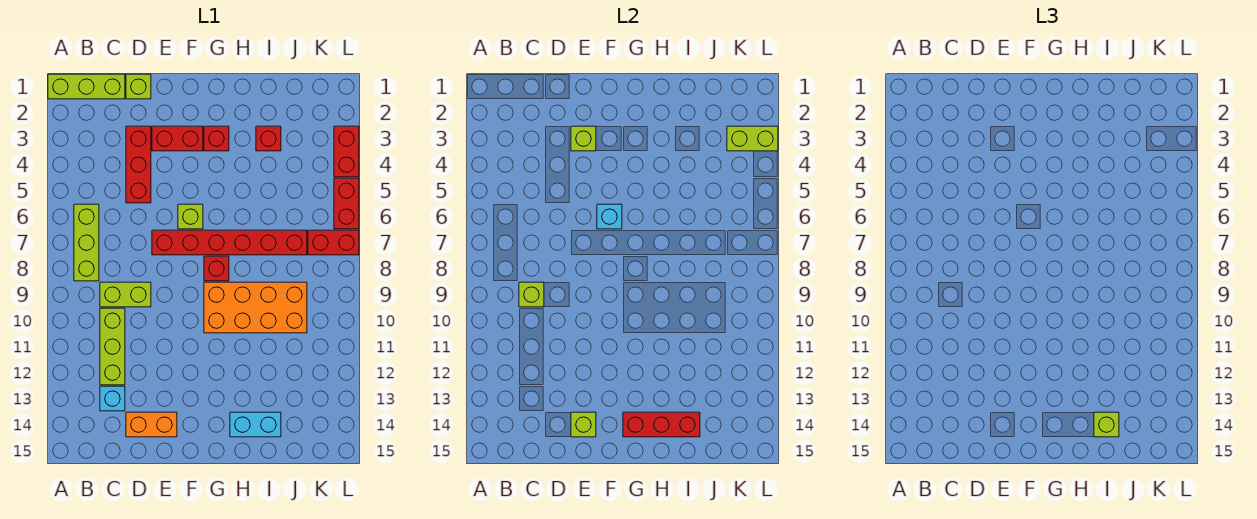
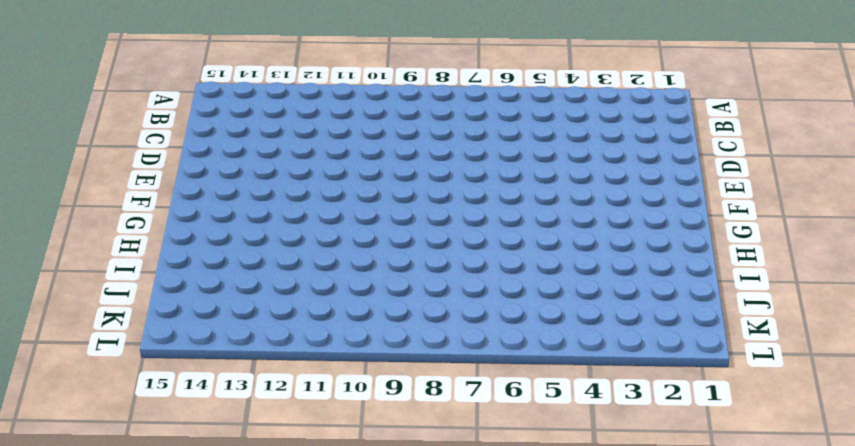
none -> lime 1x3 brick [48,74,125,99]
none -> lime 1x3 brick [74,204,99,281]
none -> lime 1x2 brick [100,282,151,307]

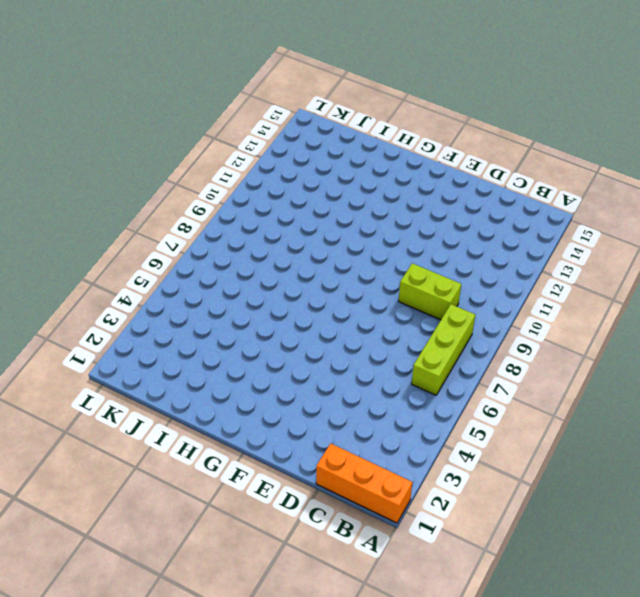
orange 1x3 brick [316,443,412,523] -> lime 1x3 brick [48,74,125,99]
none -> lime 1x3 brick [100,308,125,385]
none -> cyan 1x1 brick [100,386,125,411]
none -> lime 1x1 brick [126,74,151,99]

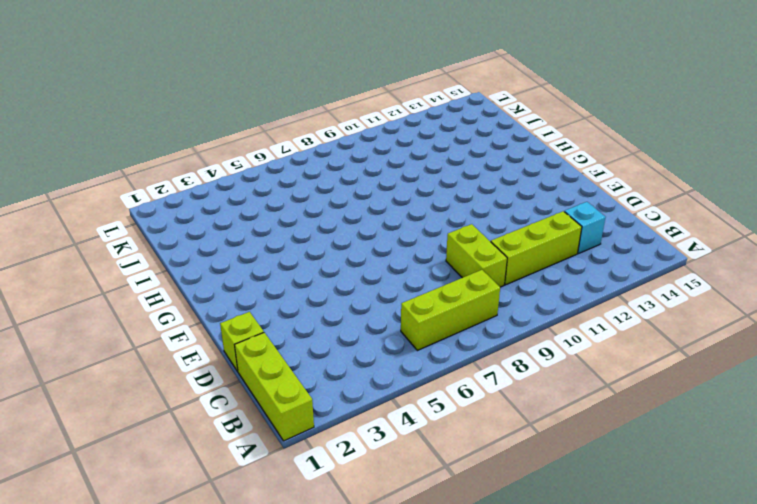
none -> red 1x3 brick [126,126,151,203]
none -> orange 1x2 brick [126,412,177,437]
none -> red 1x2 brick [152,126,203,151]

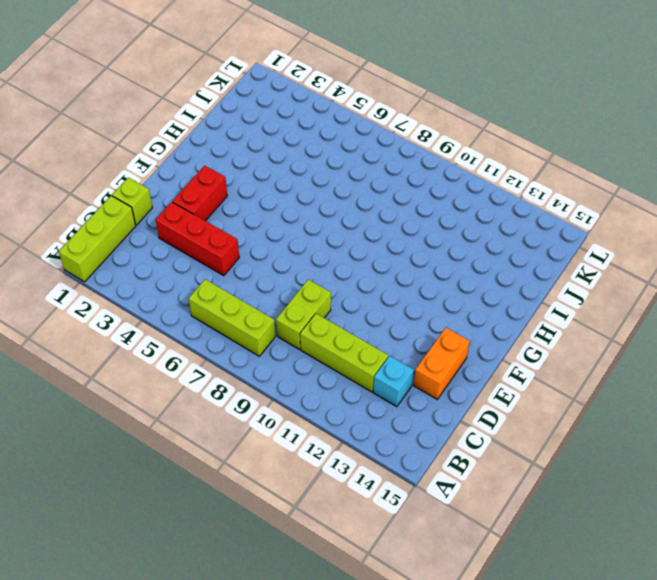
none -> red 1x6 brick [152,230,307,255]
none -> lime 1x1 brick [178,204,203,229]
none -> red 1x1 brick [204,126,229,151]

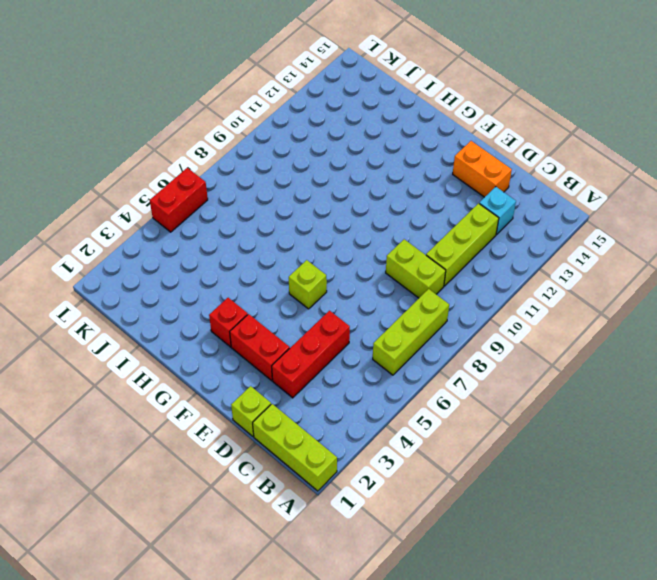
none -> red 1x6 brick [152,230,307,255]
none -> red 1x1 brick [204,256,229,281]
none -> orange 2x4 brick [204,282,307,333]

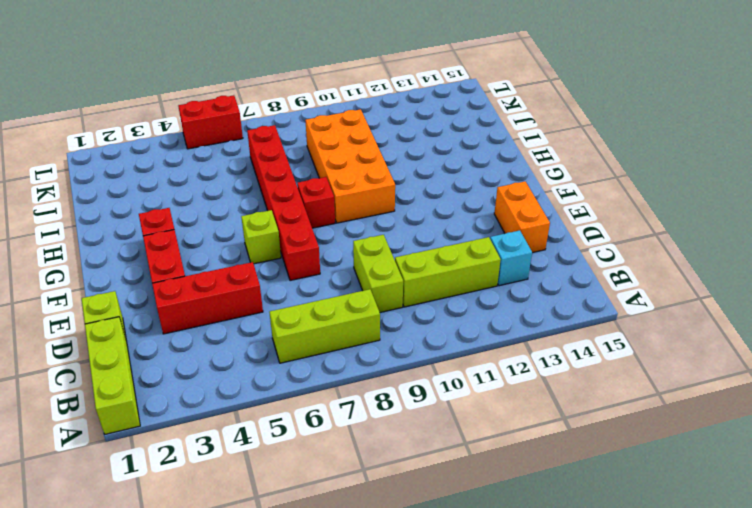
none -> cyan 1x2 brick [230,412,281,437]
none -> red 1x1 brick [256,126,281,151]
none -> red 1x2 brick [308,230,359,255]

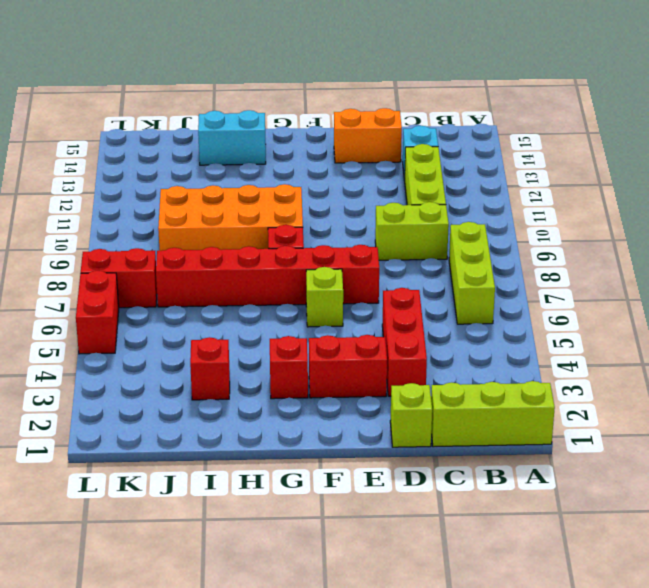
none -> red 1x2 brick [334,126,359,177]
none -> lime 1x1 brick [519,282,544,307]
none -> lime 1x1 brick [571,126,596,151]

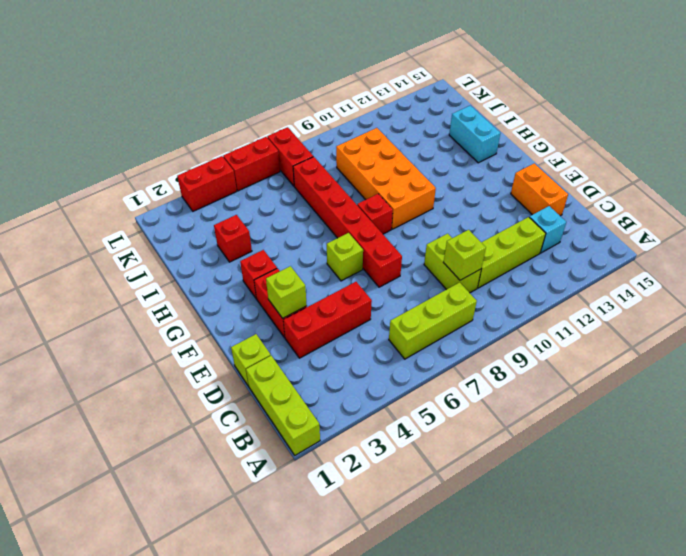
none -> lime 1x1 brick [571,412,596,437]
none -> cyan 1x1 brick [597,204,622,229]
none -> red 1x3 brick [623,412,700,437]

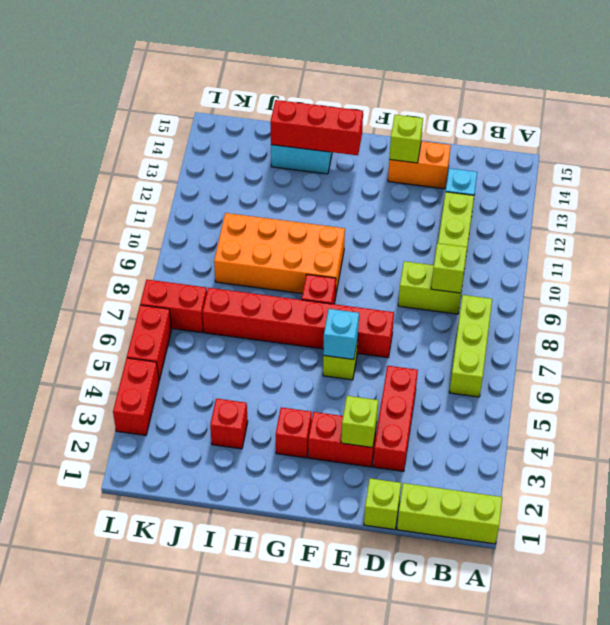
none -> lime 1x2 brick [727,126,778,151]
none -> lime 1x1 brick [1094,412,1119,437]

